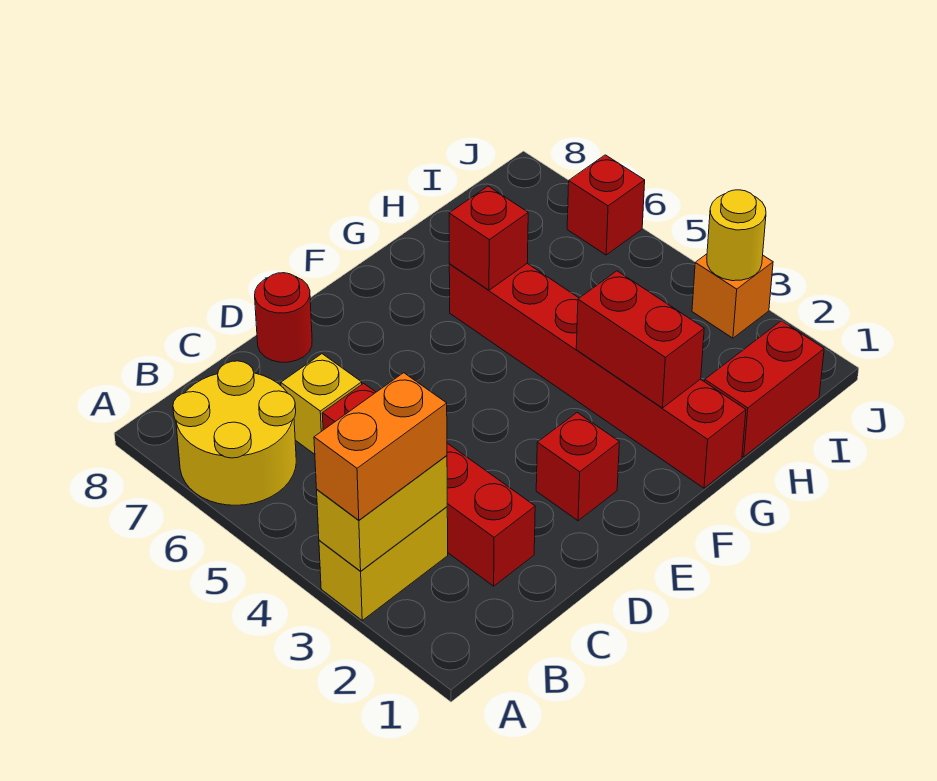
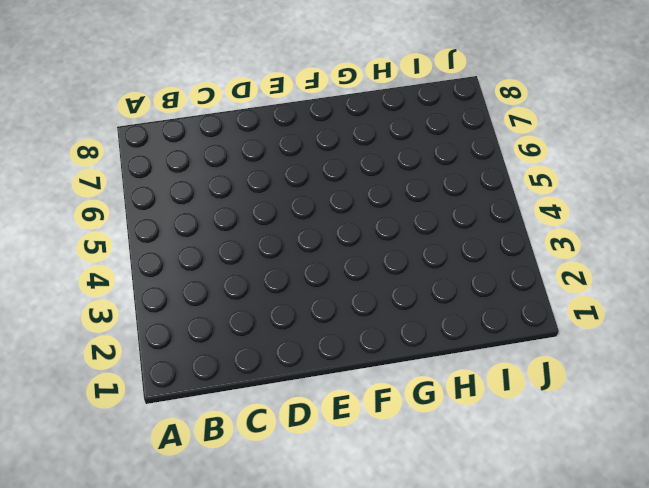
none -> yellow 1x2 brick [319,507,448,620]
none -> yellow 2x2 round brick [173,361,296,505]
none -> red 1x4 brick [322,383,535,586]

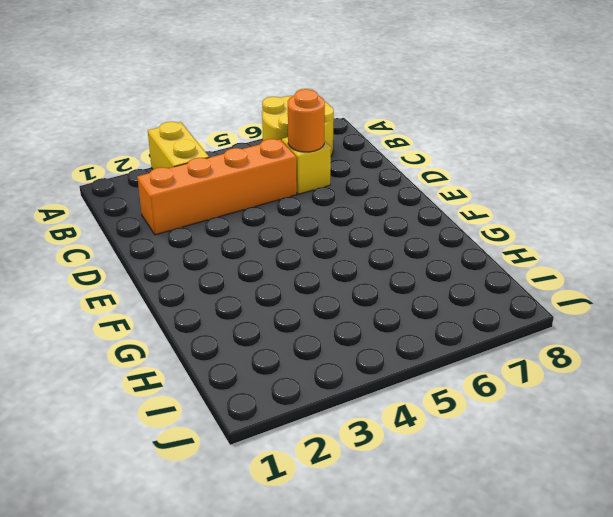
orange 1x4 brick [137,139,297,235] -> red 1x4 brick [322,383,535,586]
orange 1x1 round brick [288,89,325,152] -> none
none -> red 1x1 round brick [255,273,312,362]
none -> red 1x1 brick [536,413,619,521]
none -> red 1x6 brick [449,264,746,488]

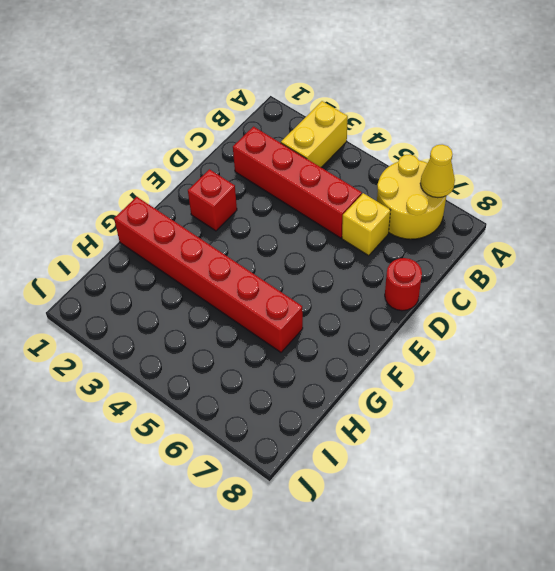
yellow 1x1 cone [420,144,455,198] -> none
none -> red 1x2 brick [705,321,824,457]
none -> orange 1x1 brick [692,254,773,338]
none -> red 1x1 brick [567,155,645,255]

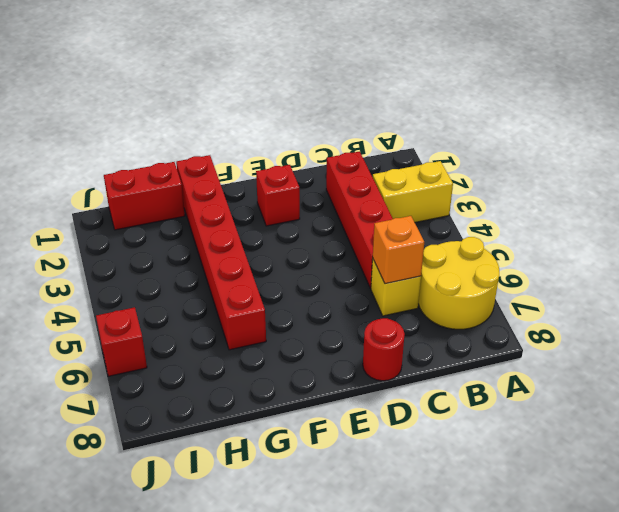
orange 1x1 brick [373,216,424,284] -> orange 1x1 brick moved to [692,254,773,338]
none -> yellow 1x2 brick [317,456,447,571]
none -> red 1x2 brick [576,271,704,408]
none -> red 1x1 brick [449,186,528,290]

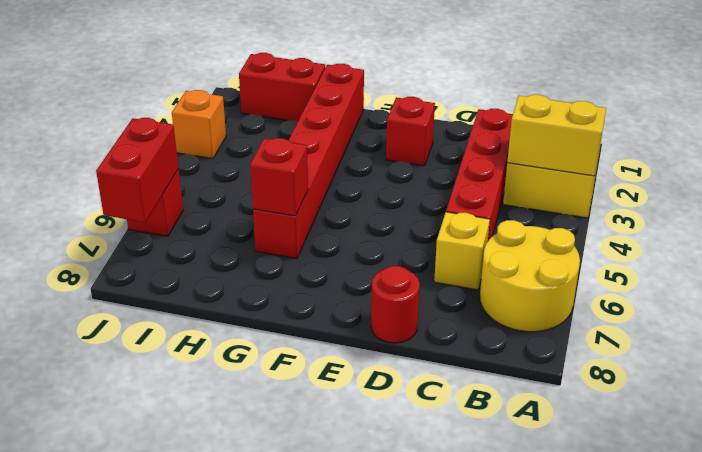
red 1x2 brick [96,118,179,222] -> red 1x2 brick moved to [576,271,704,408]
none -> yellow 1x1 round brick [707,190,766,281]
none -> orange 1x2 brick [314,373,447,520]

